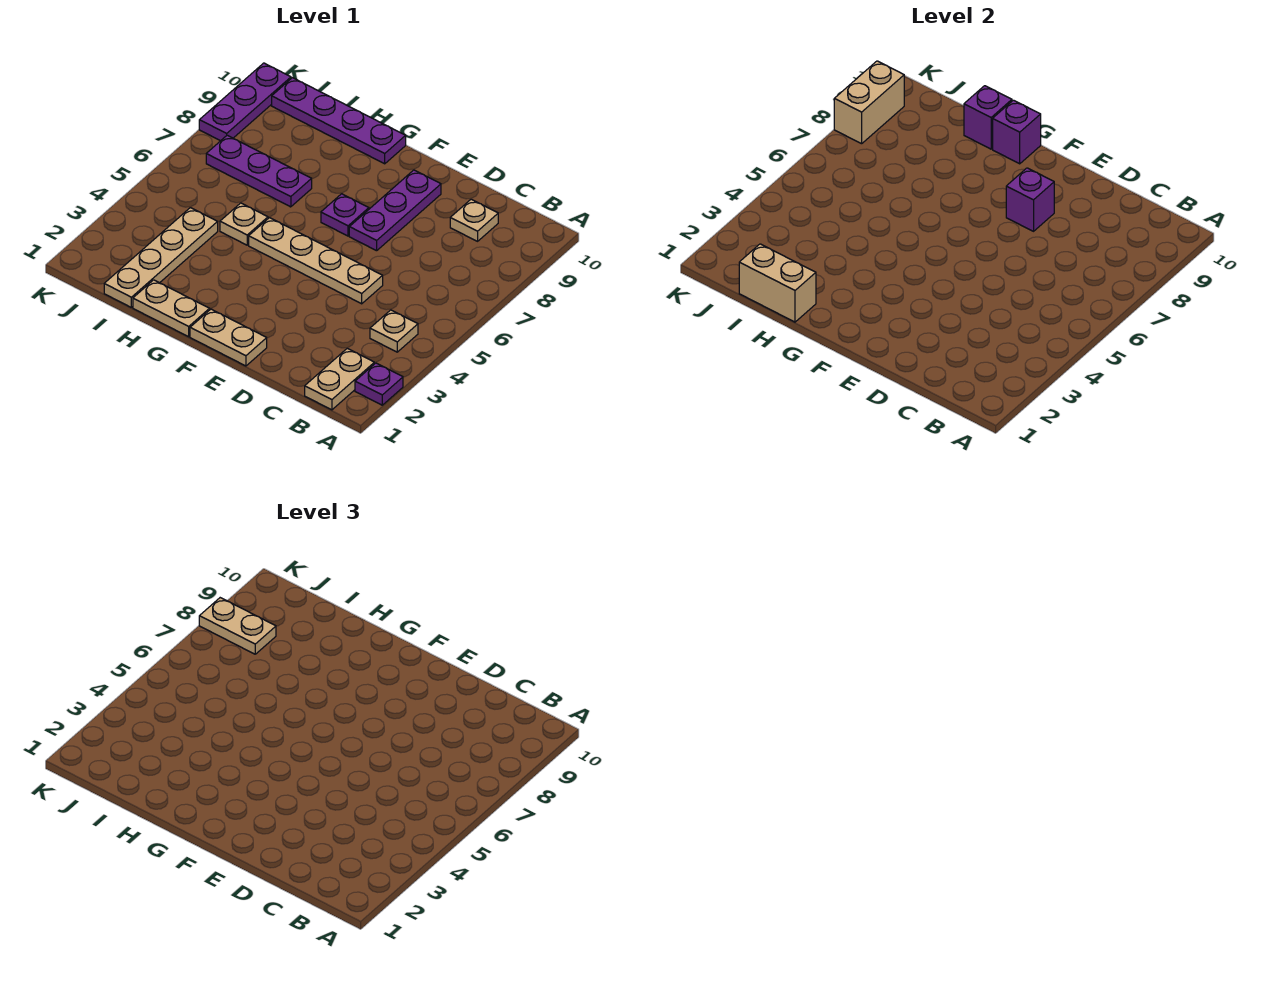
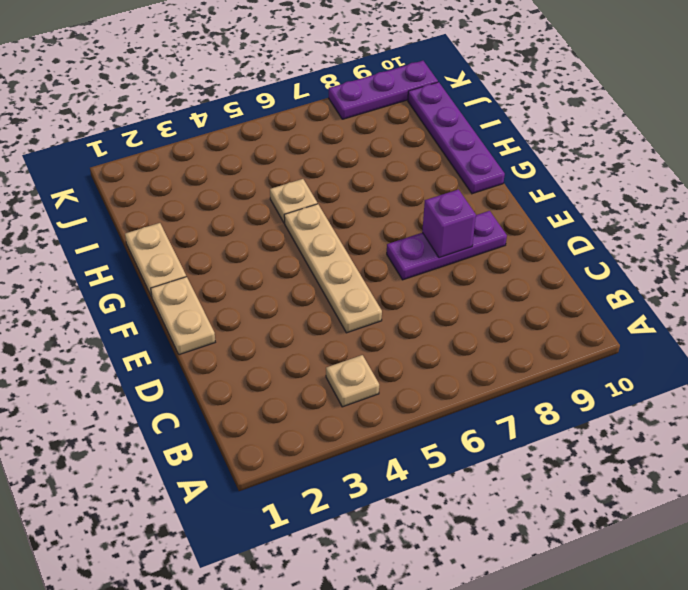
none -> purple 1x1 plate [355,363,403,405]
none -> tan 1x2 plate [305,348,374,410]
none -> tan 1x1 plate [450,199,498,241]

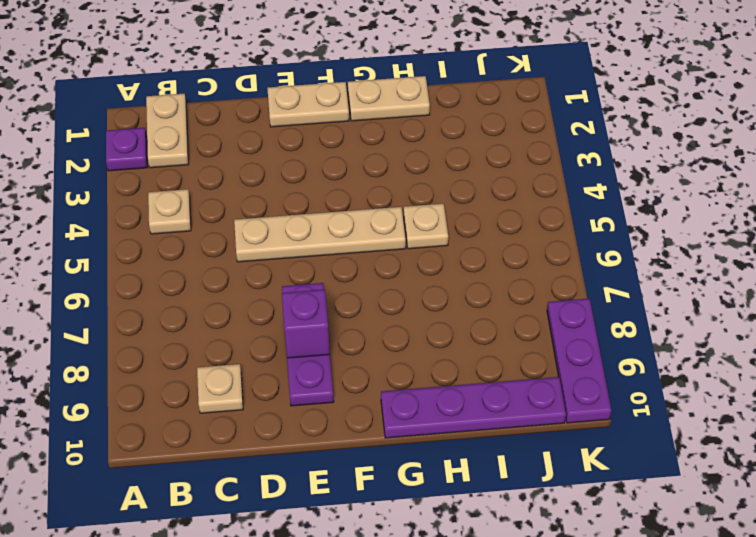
none -> purple 1x1 plate [321,194,369,236]
none -> purple 1x3 plate [206,135,312,207]
none -> tan 1x4 plate [104,208,218,307]

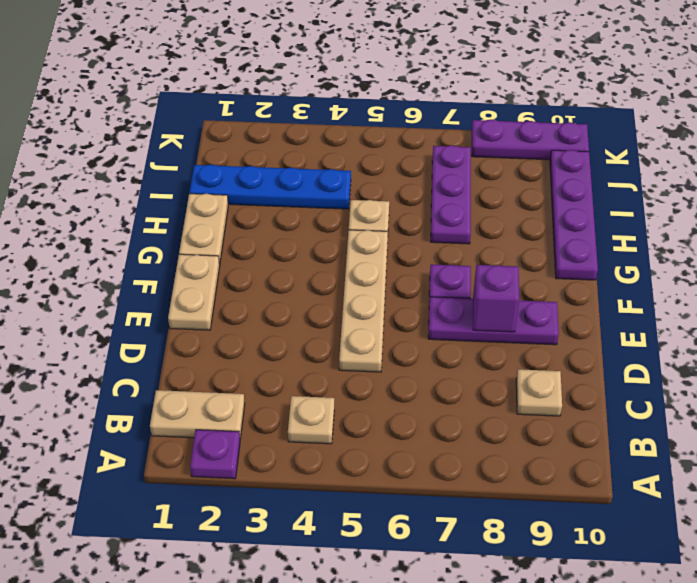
blue 1x4 plate [189,165,351,209] -> tan 1x4 plate [104,208,218,307]
none -> purple 1x1 brick [993,100,1041,164]
none -> tan 1x2 brick [739,244,816,322]
none -> purple 1x1 brick [964,86,1012,149]

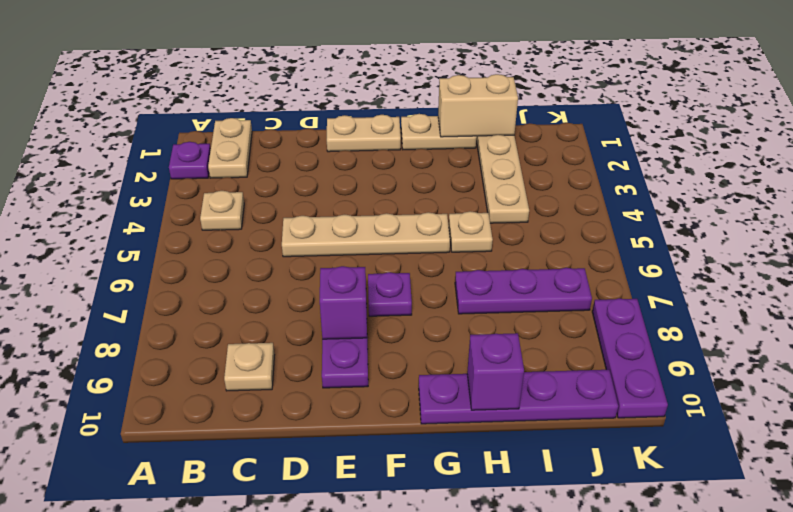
none -> purple 1x1 brick [993,100,1041,164]
none -> tan 1x2 brick [834,61,904,144]
none -> tan 1x2 plate [199,598,276,654]

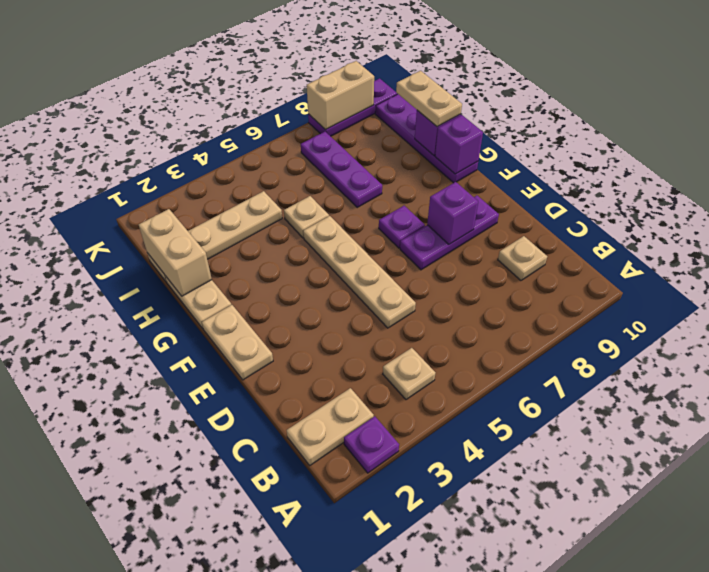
tan 1x2 plate [396,71,462,127] -> tan 1x2 plate moved to [199,598,276,654]

